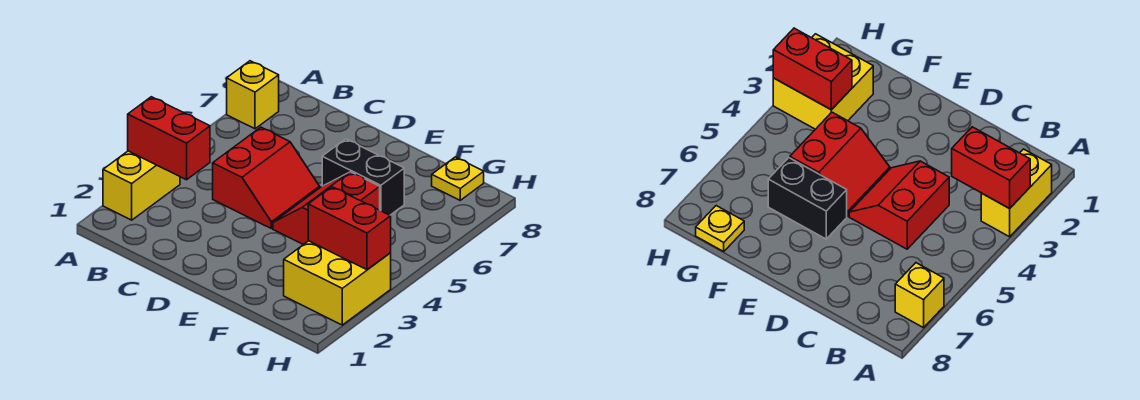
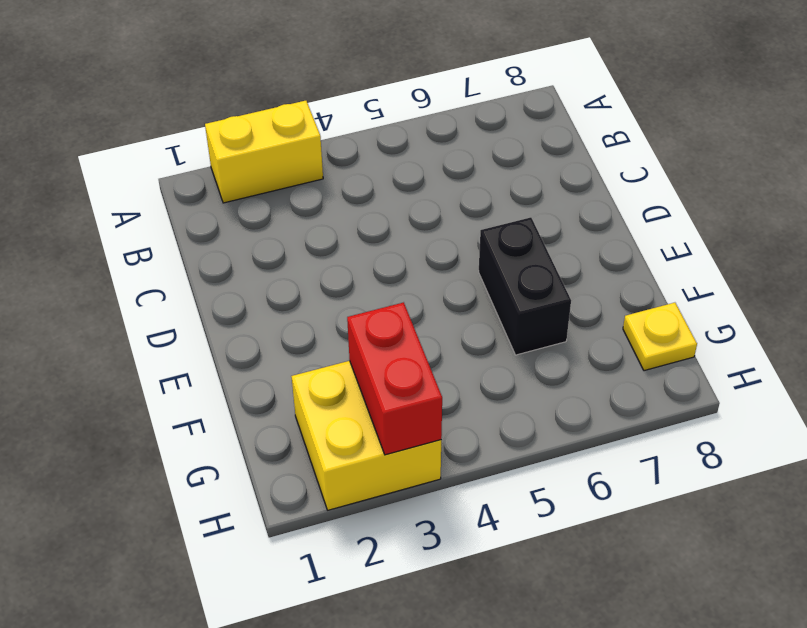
none -> yellow 1x1 brick [227,61,279,129]
none -> red 2x2 slope [213,127,320,228]

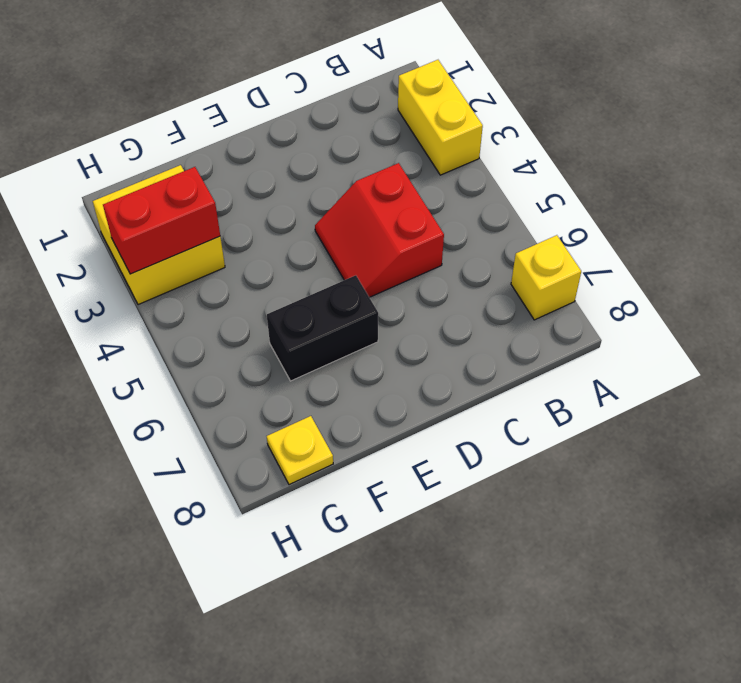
none -> red 2x2 slope [273,172,380,245]
none -> red 1x2 brick [128,97,210,180]

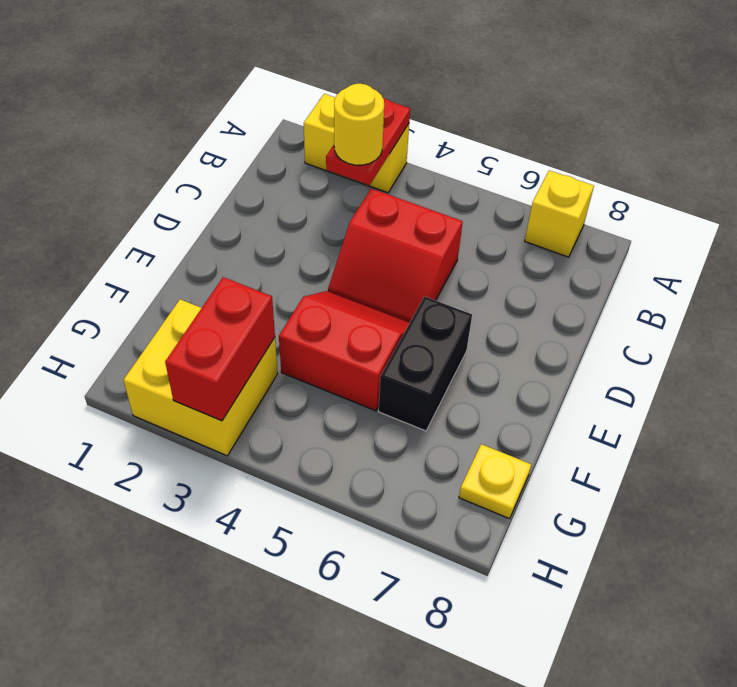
red 1x2 plate [326,98,410,185] -> red 1x2 brick [128,97,210,180]
yellow 1x1 round brick [334,84,384,165] -> none

